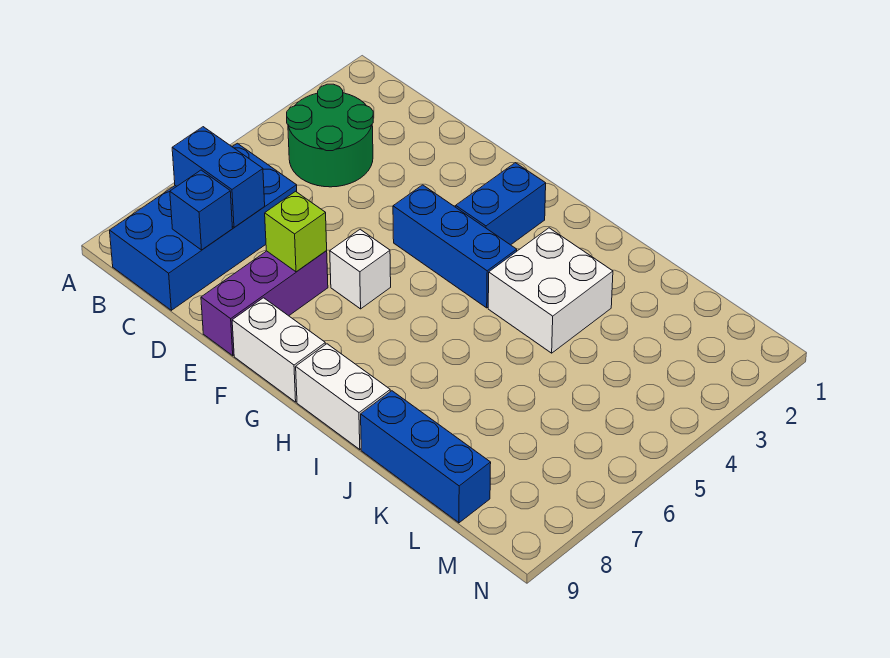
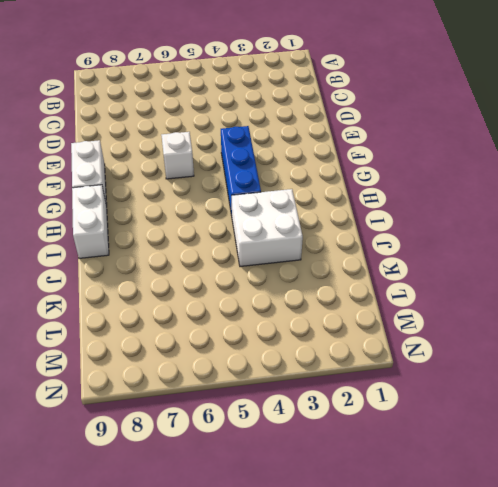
none -> green 2x2 round brick [287,84,373,187]
none -> blue 2x4 brick [110,143,297,310]
none -> purple 1x3 brick [201,250,328,356]

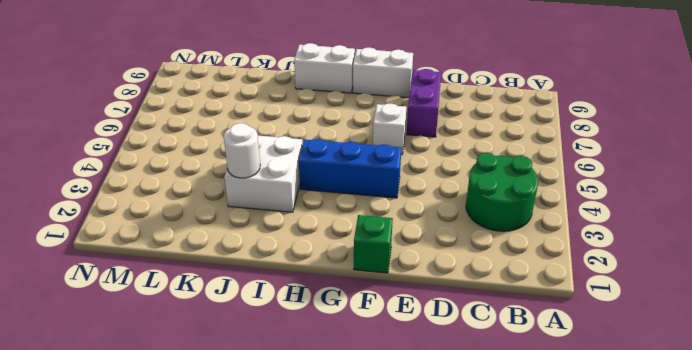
purple 1x2 brick [407,69,441,137] -> purple 1x3 brick [201,250,328,356]
green 1x1 brick [354,215,393,273] -> none
white 1x1 round brick [224,123,260,178] -> none
none -> blue 2x4 brick [110,143,297,310]
none -> blue 1x2 brick [456,163,546,245]
none -> blue 1x3 brick [361,391,491,523]

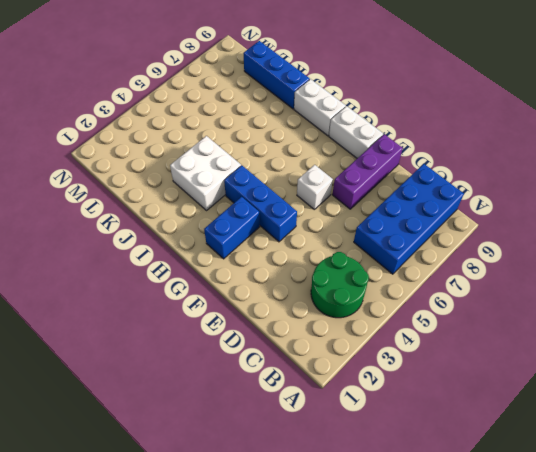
none -> blue 1x2 brick [172,127,265,227]
none -> blue 1x1 brick [170,170,233,250]
none -> lime 1x1 brick [265,191,327,272]

